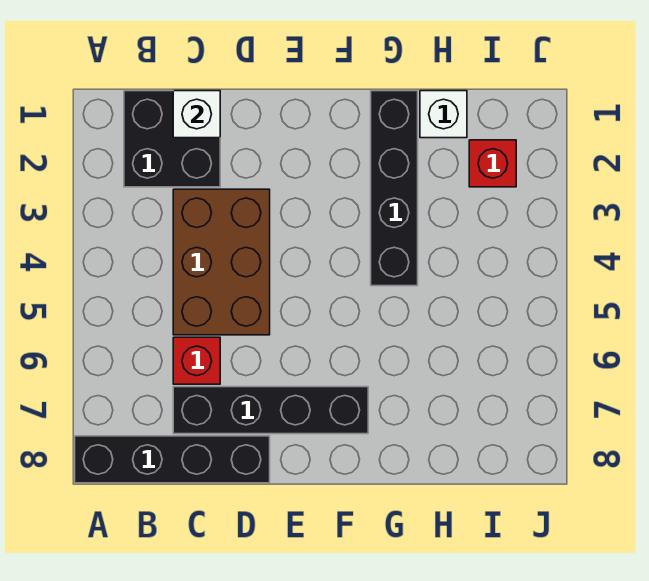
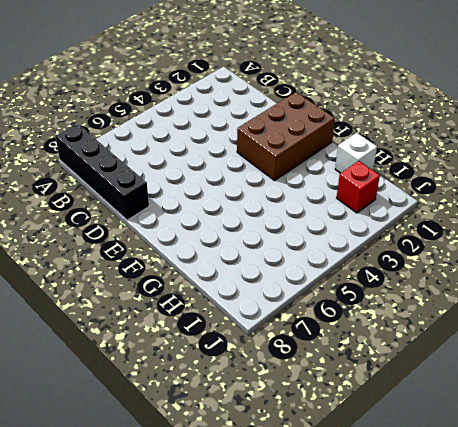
brown 2x3 brick [237,92,335,181] -> brown 2x3 brick moved to [173,189,270,335]
none -> black 2x2 brick [124,91,220,187]
none -> red 1x1 brick [173,337,220,384]

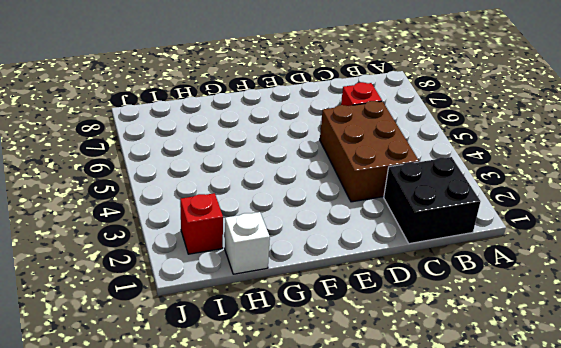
none -> black 1x4 brick [75,436,270,483]
none -> black 1x4 brick [173,387,368,434]

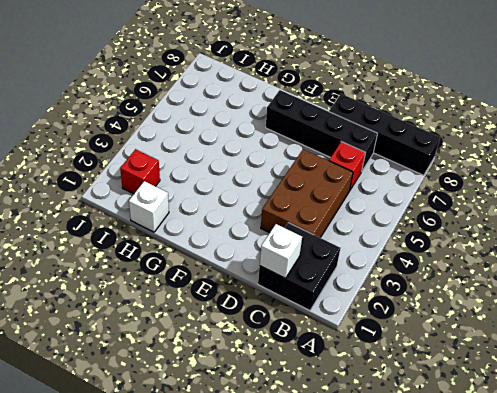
none -> black 1x4 brick [371,91,418,286]

